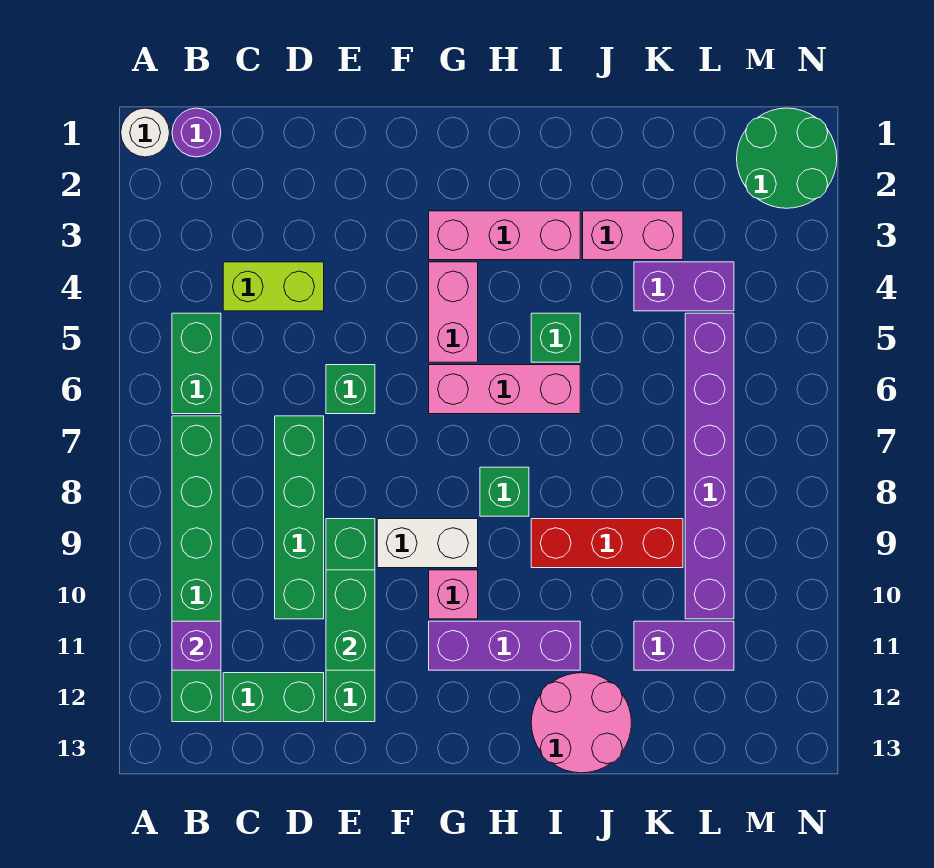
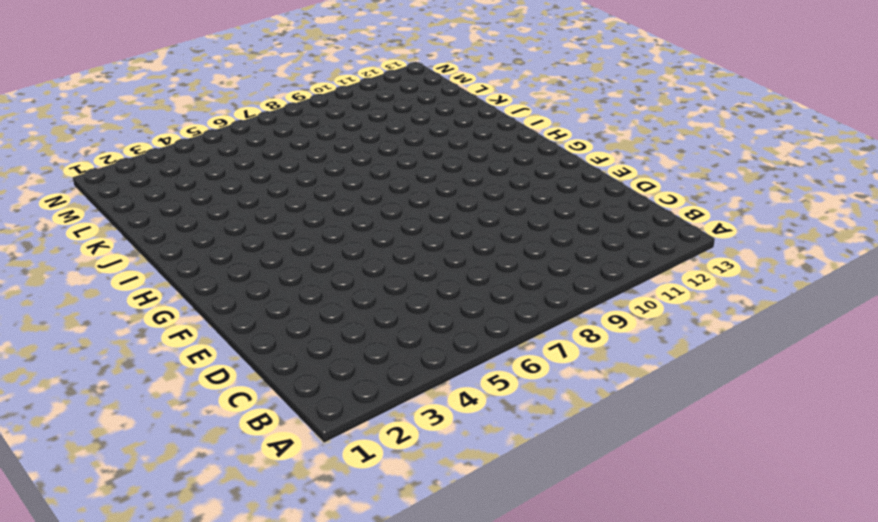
none -> white 1x1 round brick [121,108,170,157]
none -> purple 1x1 round brick [172,108,221,157]
none -> green 1x2 brick [172,313,221,414]

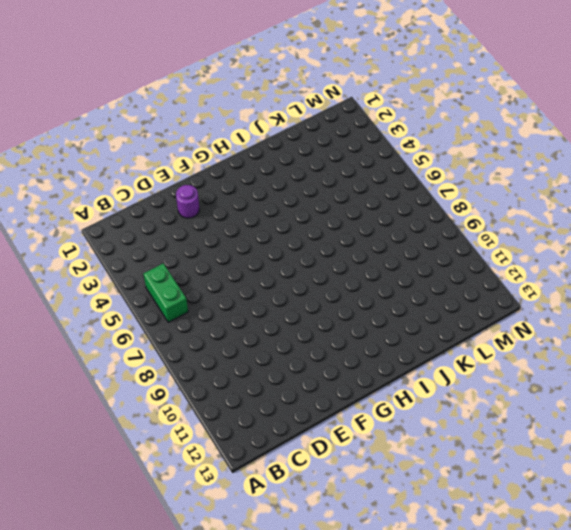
purple 1x1 round brick [176,185,200,218] -> purple 1x1 round brick moved to [172,108,221,157]
none -> white 1x1 round brick [121,108,170,157]
none -> green 1x6 brick [172,416,221,722]
none -> lime 1x2 brick [223,262,324,311]

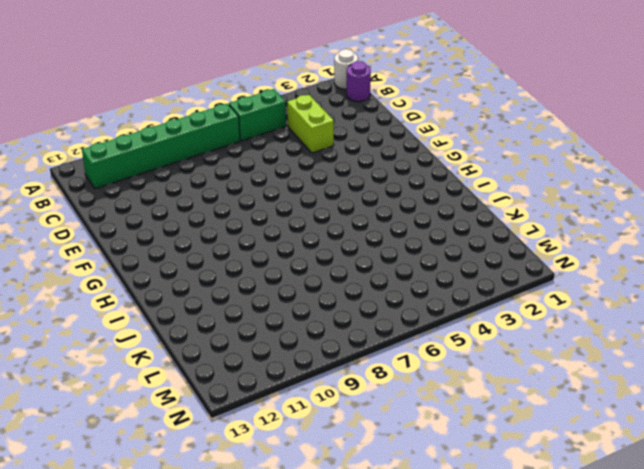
none -> green 1x2 brick [223,673,324,722]
none -> green 1x4 brick [275,416,324,619]
none -> green 1x1 brick [326,365,375,414]

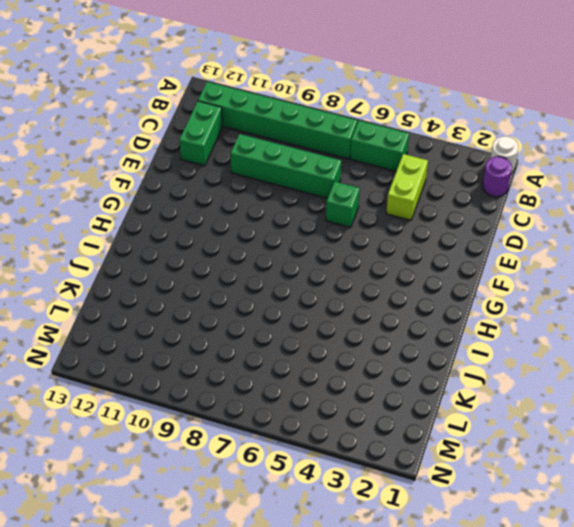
none -> green 1x4 brick [326,519,375,722]
none -> white 1x2 brick [377,519,478,568]
none -> pink 1x3 brick [429,211,580,260]

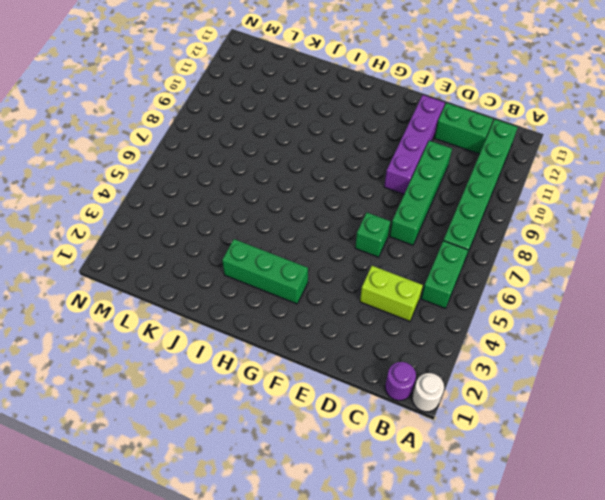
purple 1x4 brick [384,95,445,194] -> green 1x4 brick [326,519,375,722]
green 1x3 brick [222,239,308,304] -> pink 1x3 brick [429,211,580,260]
none -> white 1x2 brick [377,519,478,568]
none -> pink 1x2 brick [429,262,478,362]
none -> pink 1x3 brick [429,365,580,414]

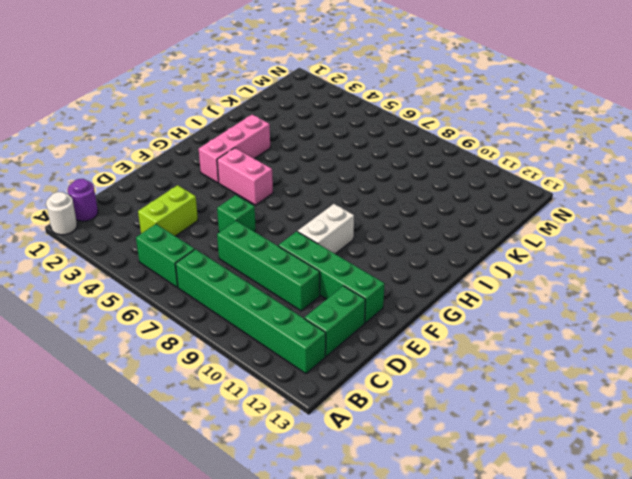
none -> pink 1x3 brick [429,365,580,414]
none -> pink 1x1 brick [429,570,478,619]
none -> purple 1x3 brick [429,621,580,670]

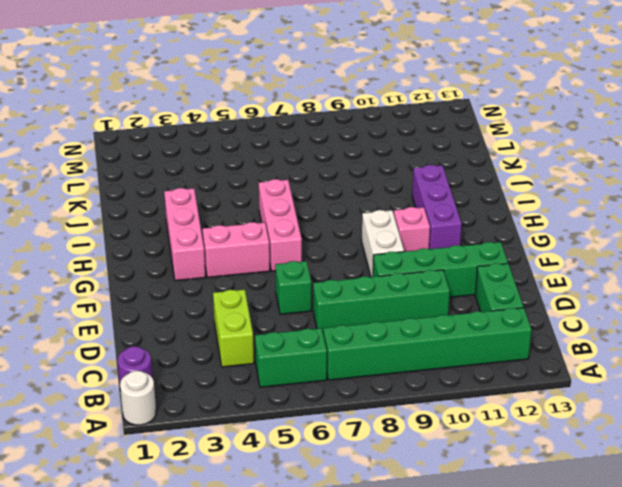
none -> green 1x1 brick [480,467,529,516]
none -> green 1x1 brick [531,313,580,362]
none -> red 1x3 brick [531,519,683,568]

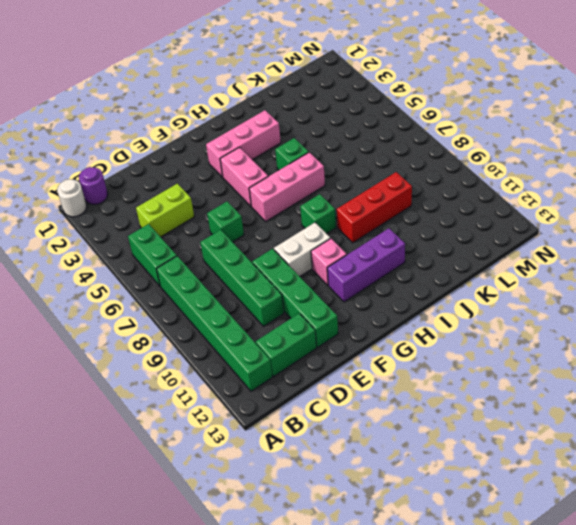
none -> pink 2x2 round brick [531,673,631,773]
none -> pink 1x2 brick [583,211,683,260]
none -> purple 1x2 brick [634,262,734,311]

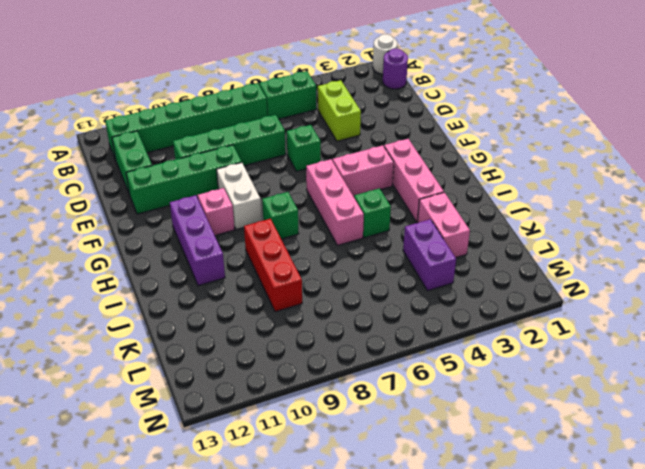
none -> pink 2x2 round brick [531,673,631,773]
none -> purple 1x2 brick [634,621,734,670]
none -> purple 1x6 brick [685,313,734,619]

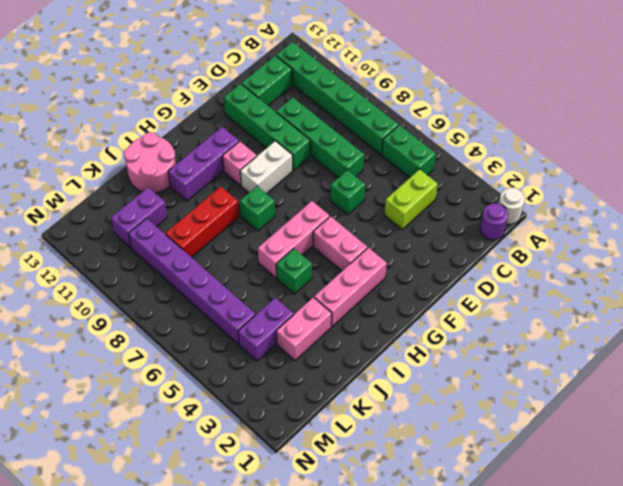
none -> green 2x2 round brick [737,108,837,208]
none -> purple 1x1 brick [172,621,221,670]
none -> green 1x2 brick [326,570,375,670]

